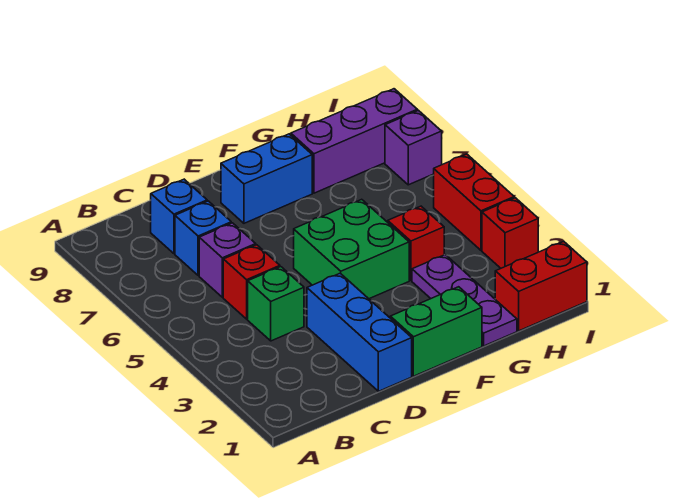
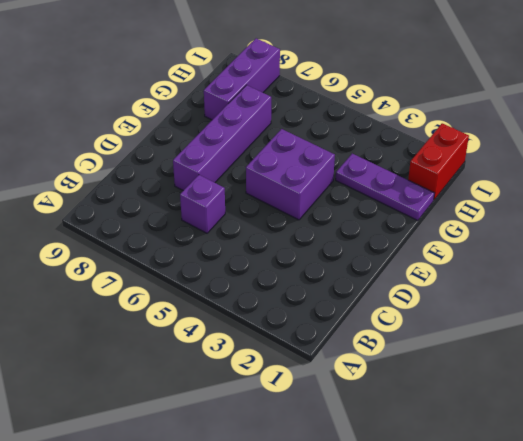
purple 1x4 brick [173,85,271,191] -> none
purple 2x2 brick [246,129,335,220] -> green 2x2 brick [294,199,409,299]
none -> green 1x1 brick [248,267,304,341]
none -> red 1x1 brick [223,245,280,319]
none -> blue 1x1 brick [175,201,231,276]

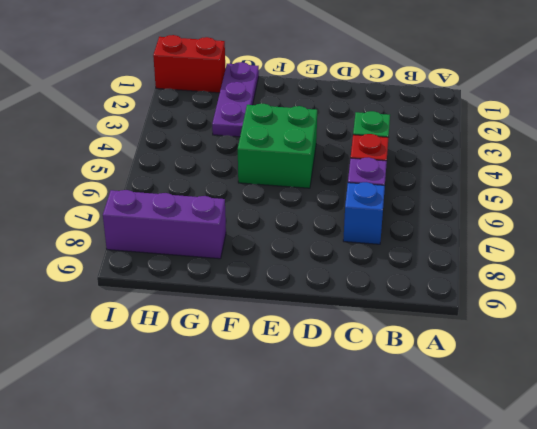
none -> blue 1x1 brick [151,179,207,254]
none -> blue 1x3 brick [307,273,412,391]
none -> green 1x2 brick [390,287,482,376]

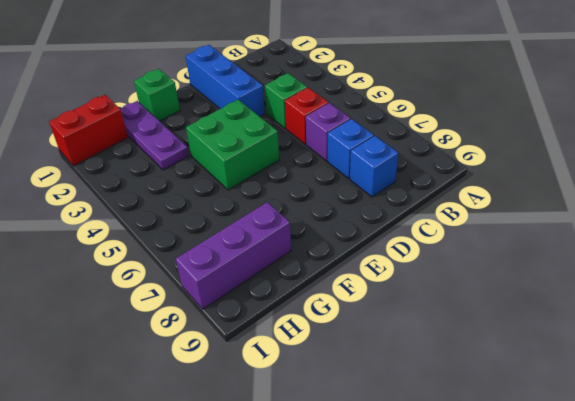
green 1x1 brick [134,69,180,121] -> green 1x2 brick [390,287,482,376]
none -> blue 1x2 brick [221,134,312,223]
none -> red 1x1 brick [388,206,444,280]
none -> red 1x1 brick [482,198,538,268]

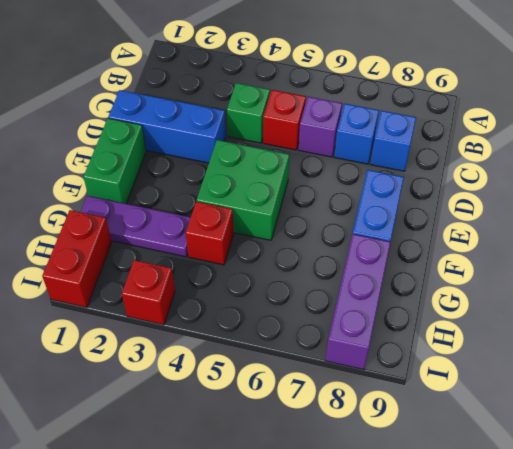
none -> red 1x2 brick [434,154,514,250]
none -> purple 1x1 brick [385,110,442,185]

